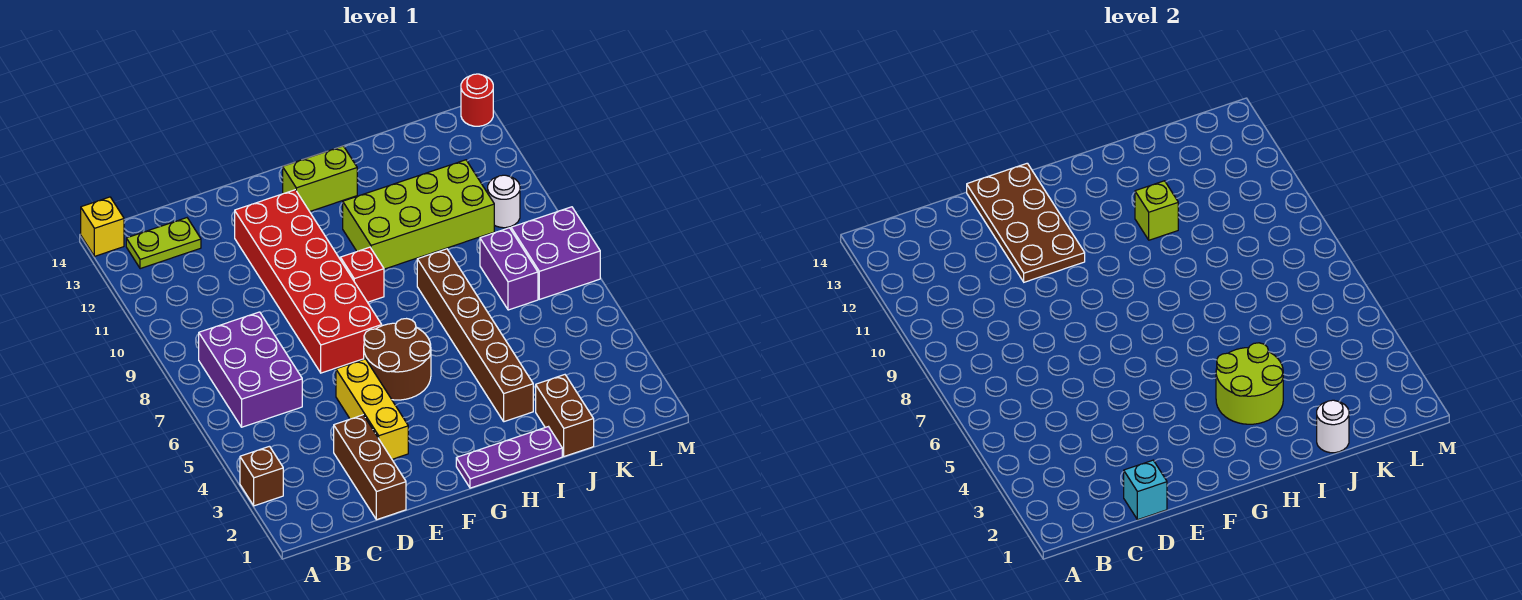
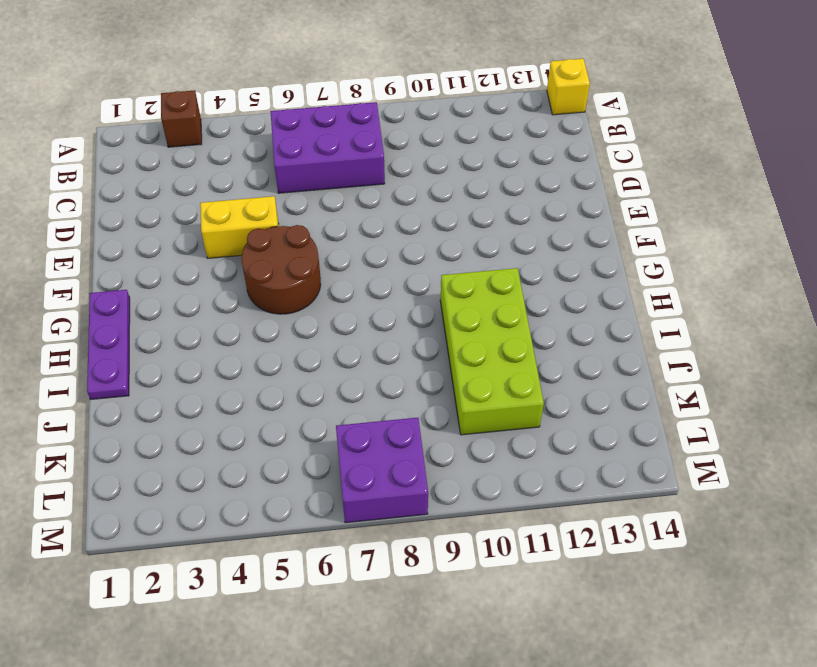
yellow 1x2 brick [200,196,279,258] -> yellow 1x3 brick [336,359,408,459]
none -> lime 1x2 plate [126,218,201,269]
none -> brown 1x3 brick [334,415,406,520]
none -> red 2x6 brick [235,190,382,373]

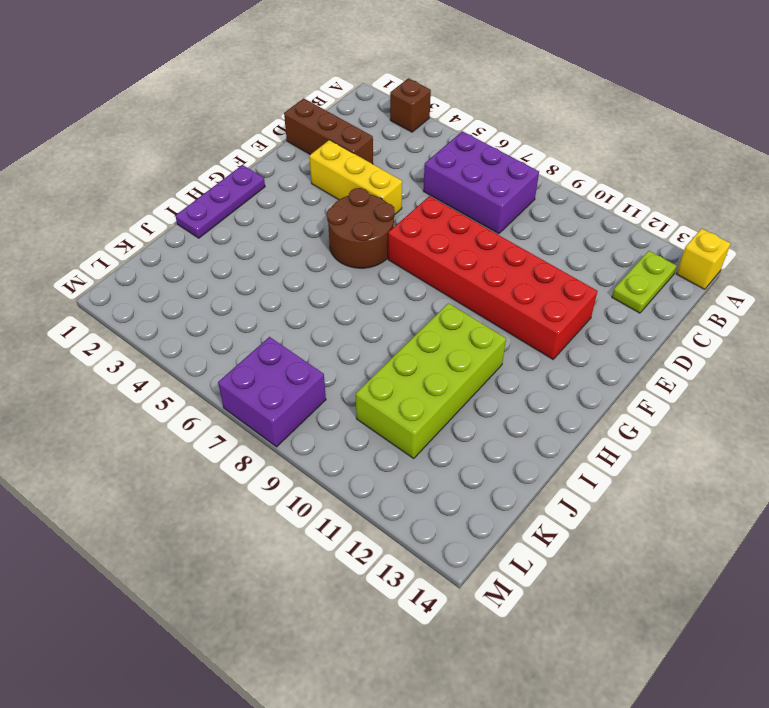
none -> red 1x1 brick [340,247,384,302]
none -> lime 1x2 brick [283,146,357,212]
none -> brown 1x6 brick [417,249,533,422]

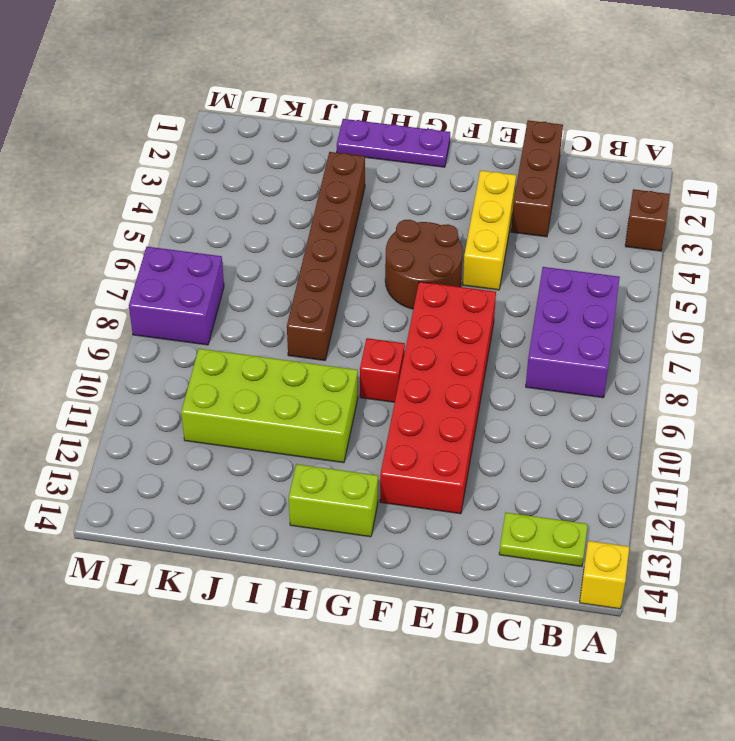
none -> brown 1x2 brick [536,375,594,456]
none -> purple 1x2 brick [480,228,538,310]
none -> white 1x1 round brick [488,175,520,228]

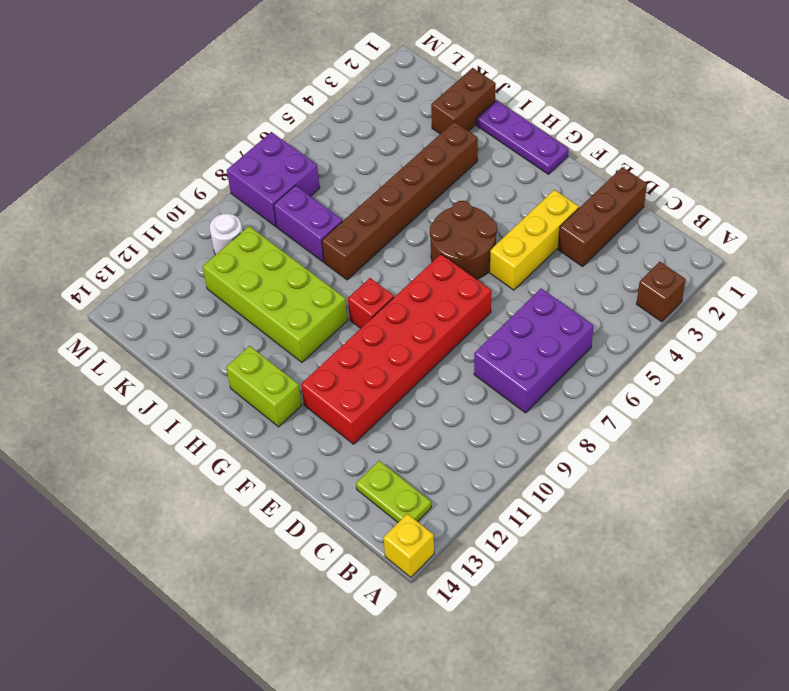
purple 1x2 brick [274,186,343,262] -> purple 1x2 brick turned to [480,228,538,310]
none -> red 1x1 round brick [461,74,493,126]
none -> cyan 1x1 brick [1124,460,1167,520]
none -> brown 2x4 plate [967,163,1085,282]

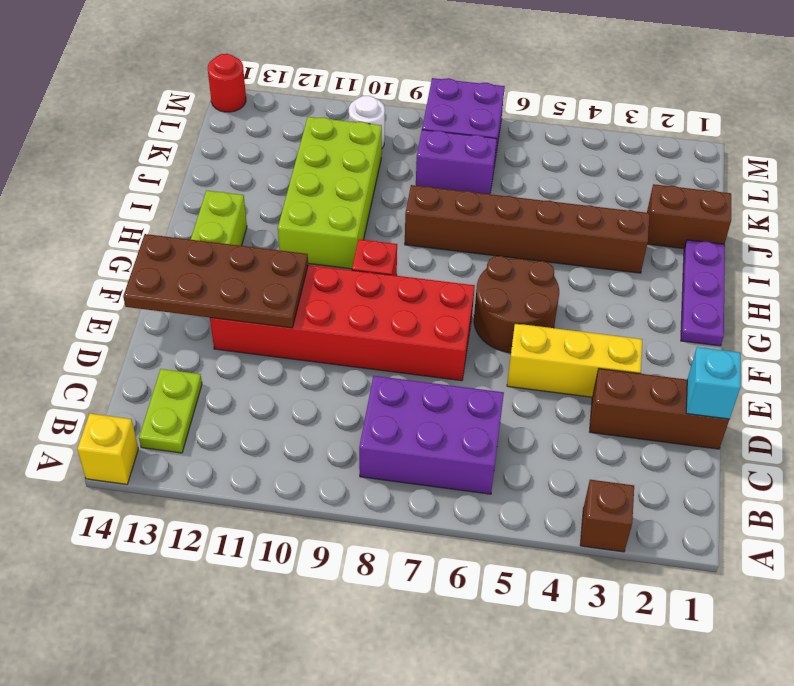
none -> lime 2x2 round brick [1216,343,1283,424]
none -> lime 1x1 brick [1135,181,1178,240]
none -> white 1x1 round brick [1317,400,1349,453]

